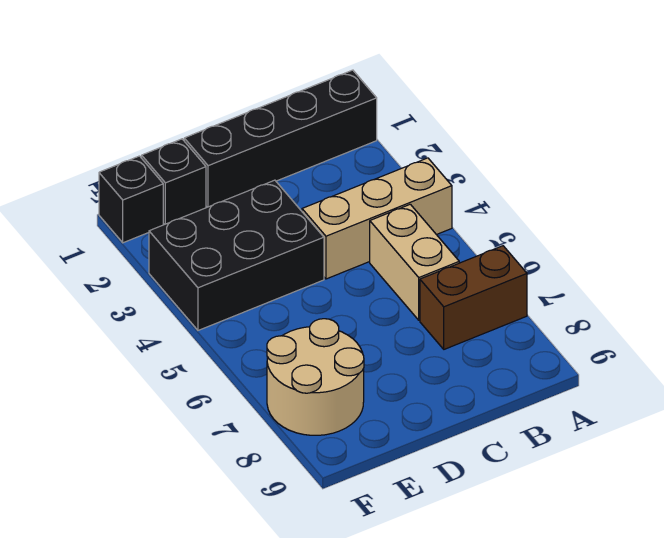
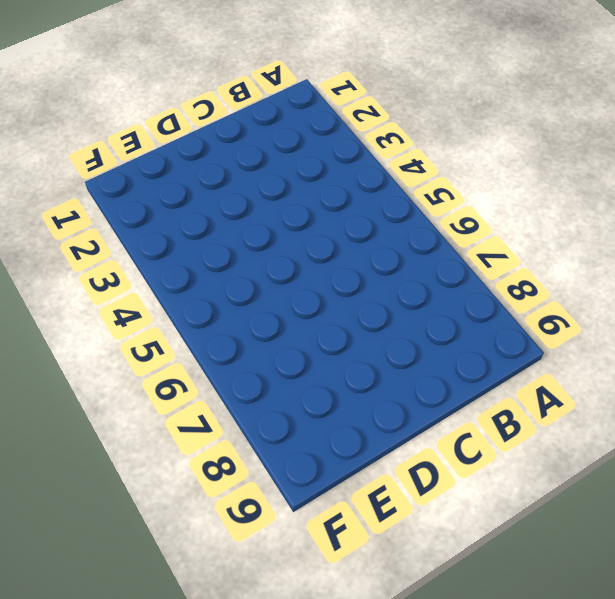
none -> black 1x4 brick [184,70,377,207]
none -> tan 1x3 brick [302,158,452,279]

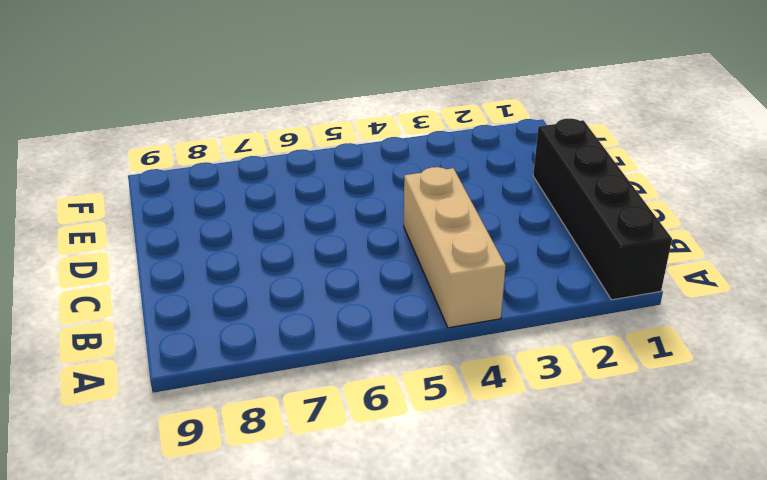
none -> brown 1x2 brick [420,246,527,349]
none -> tan 1x2 brick [370,204,459,320]

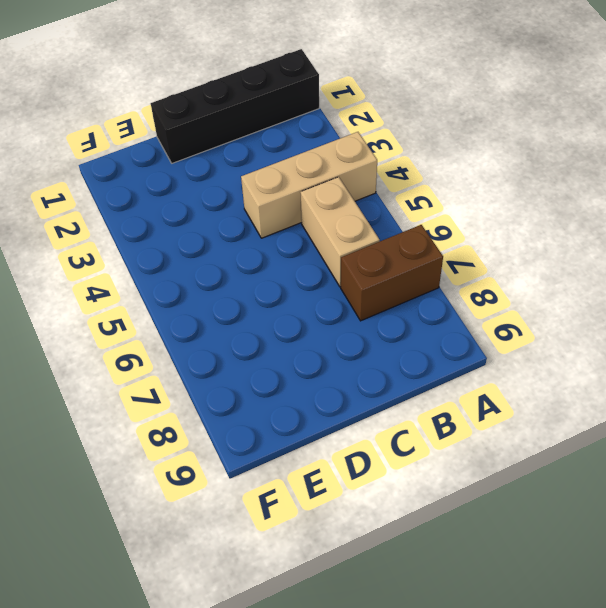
none -> black 2x3 brick [149,180,324,330]
none -> black 1x1 brick [142,139,206,225]

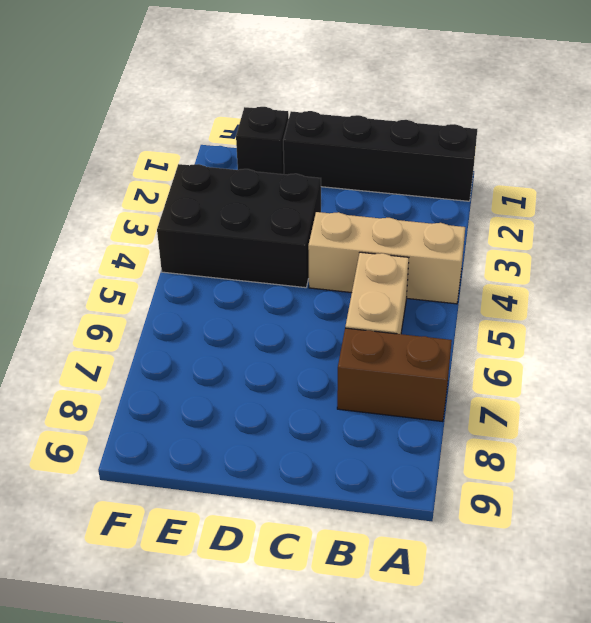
none -> tan 2x2 round brick [267,319,364,435]
none -> black 1x1 brick [99,156,163,243]

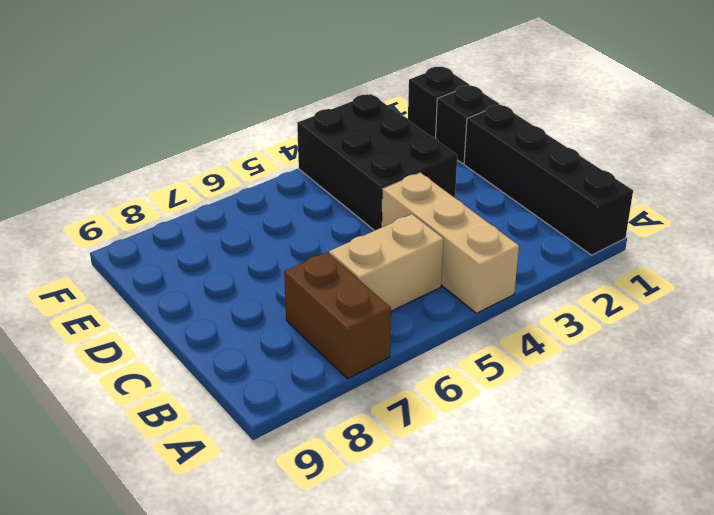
none -> tan 2x2 round brick [267,319,364,435]

